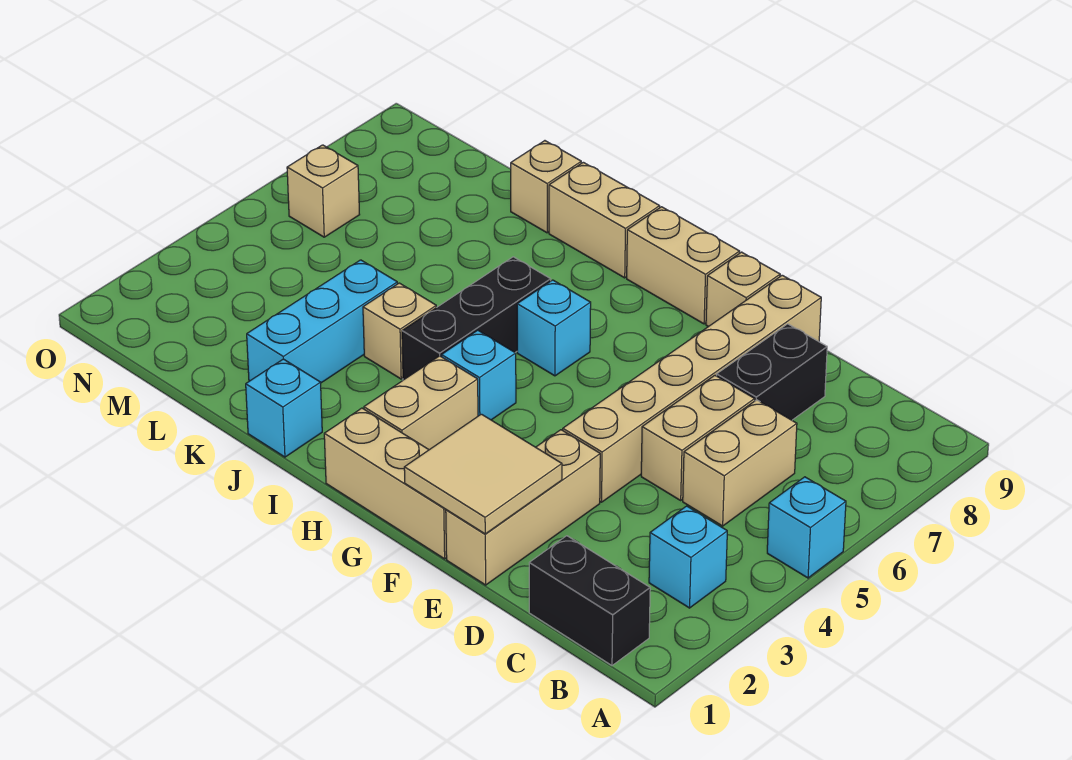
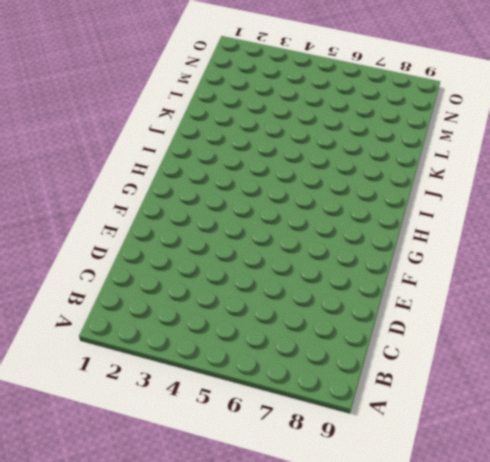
none -> cyan 1x1 brick [767,477,846,578]
none -> black 1x2 brick [529,536,650,665]
none -> cyan 1x1 brick [649,506,727,608]

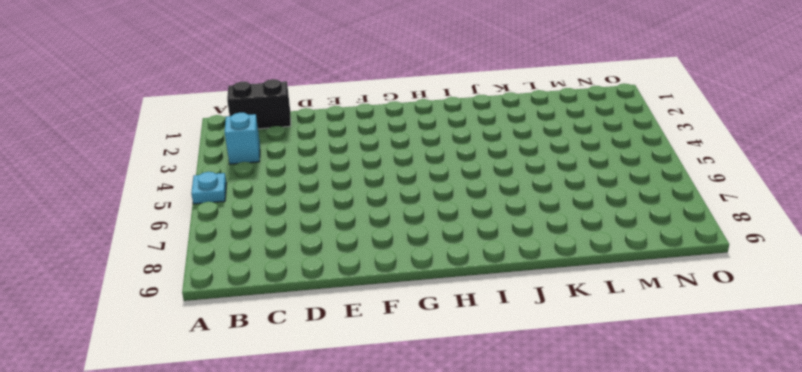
cyan 1x1 plate [191,172,227,204] -> cyan 1x1 brick [767,477,846,578]
none -> tan 1x2 brick [683,400,797,526]
none -> tan 1x2 brick [641,375,755,500]
none -> black 1x2 brick [717,324,827,420]

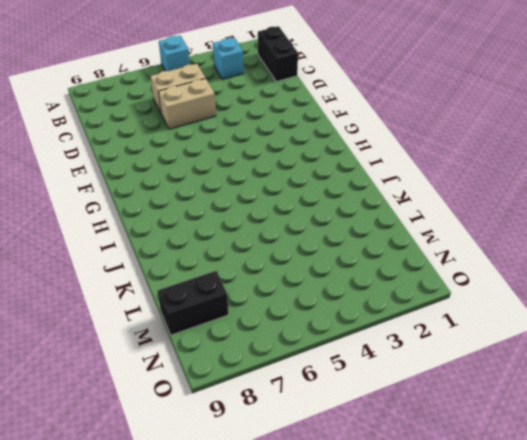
black 1x2 brick [158,271,229,335] -> black 1x2 brick moved to [717,324,827,420]
none -> tan 1x3 brick [446,430,600,585]
none -> tan 1x6 brick [563,275,821,502]
none -> tan 1x3 brick [324,408,447,559]

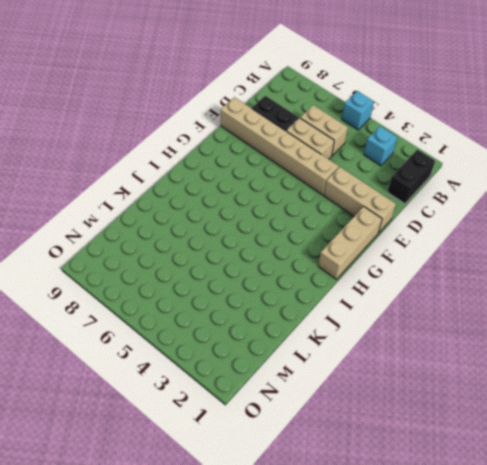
none -> tan 1x1 brick [706,252,780,327]
none -> tan 1x2 brick [627,207,740,324]
none -> tan 1x2 brick [364,356,478,450]

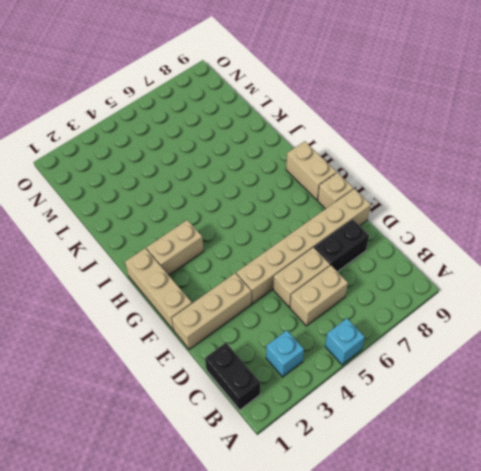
none -> cyan 1x1 brick [441,330,516,420]
none -> cyan 1x1 brick [517,280,591,376]
none -> black 1x3 brick [402,257,551,380]

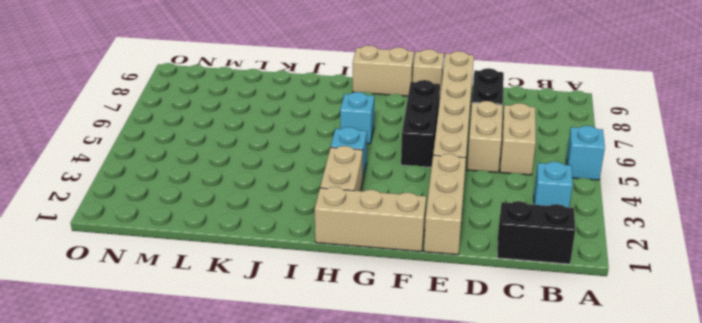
black 1x3 brick [401,80,440,167] -> black 1x3 brick moved to [402,257,551,380]
none -> tan 1x2 brick [549,162,660,278]
none -> cyan 1x1 brick [246,359,322,457]
none -> tan 1x1 brick [363,283,436,379]

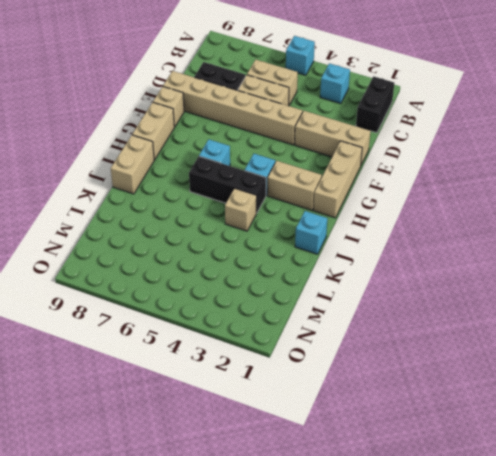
none -> cyan 1x3 brick [247,260,397,383]
none -> tan 1x1 brick [511,141,581,233]
none -> tan 1x1 brick [287,145,360,237]

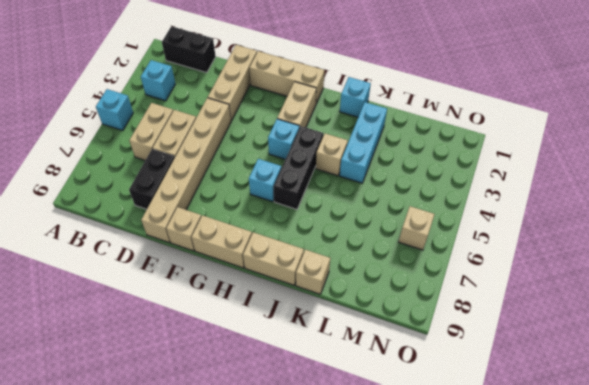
none -> tan 2x2 tile [404,414,562,534]

